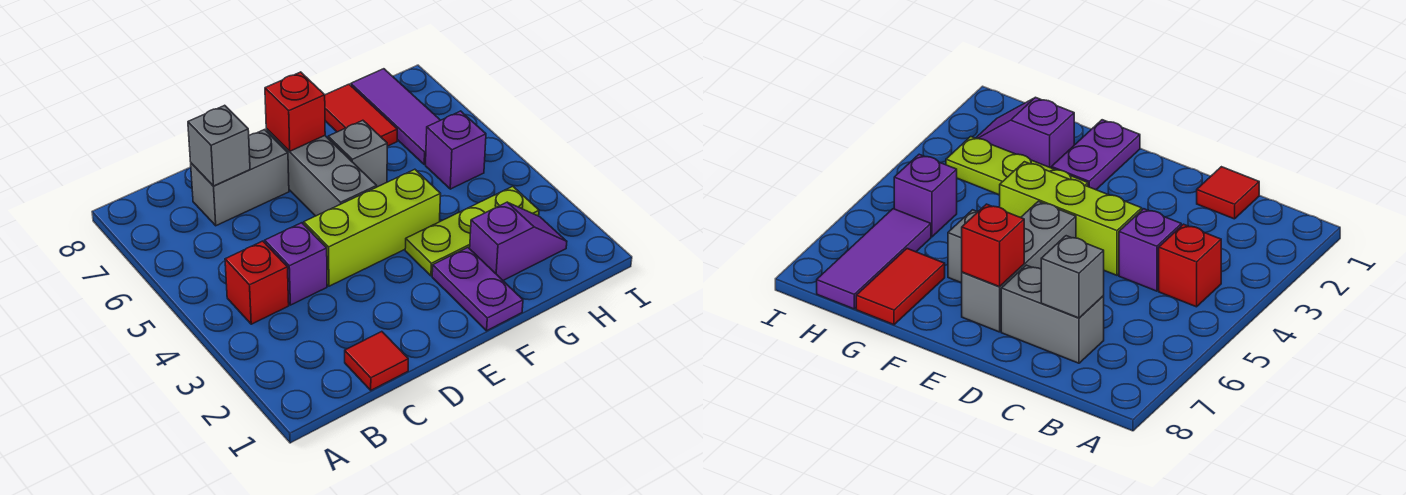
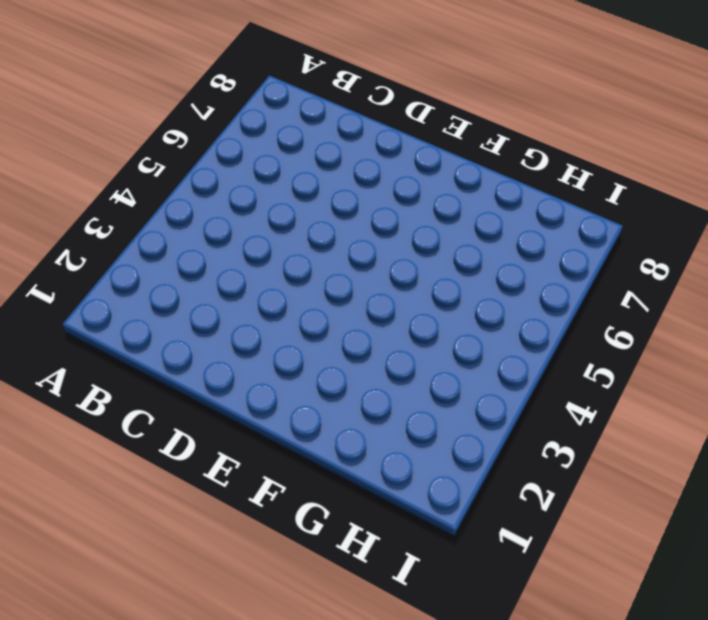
none -> red 1x1 brick [225,241,289,324]
none -> red 1x1 tile [345,332,408,390]
none -> purple 1x1 brick [265,223,327,305]

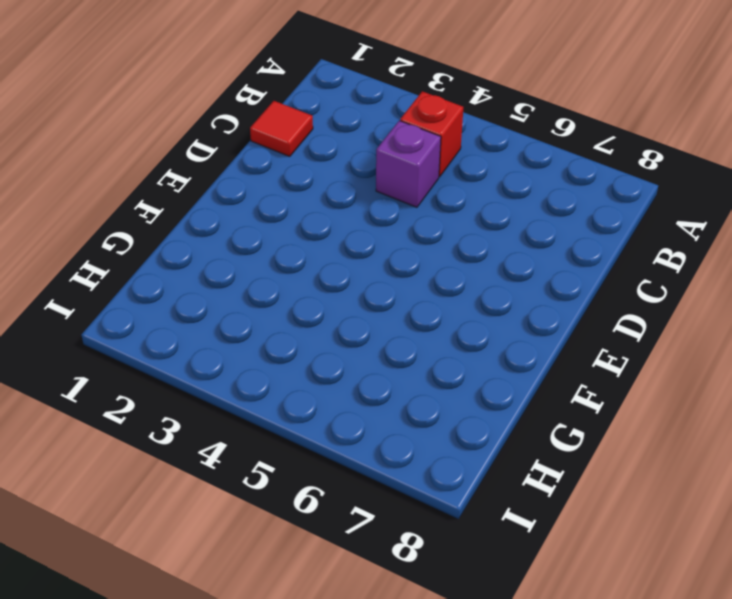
none -> grey 1x2 brick [191,130,289,226]
none -> lime 1x3 brick [304,169,441,286]
none -> grey 1x3 brick [266,129,377,216]

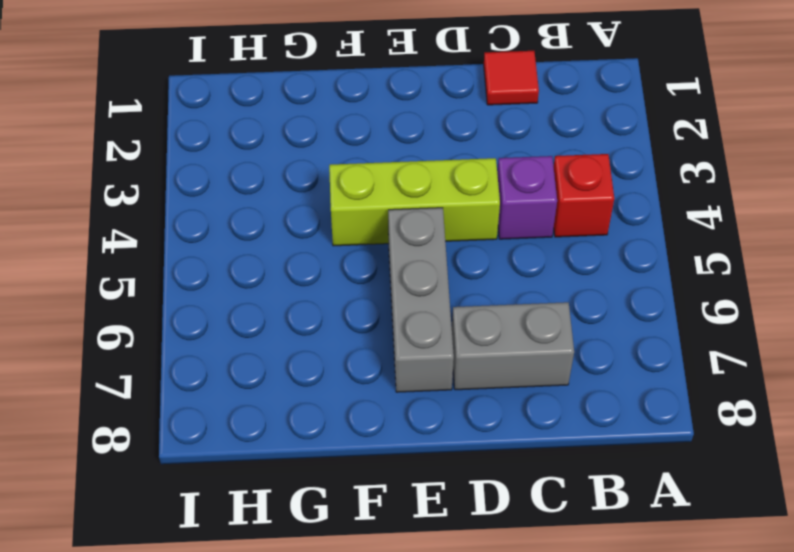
none -> purple 1x2 plate [432,248,523,331]
none -> lime 1x3 plate [405,186,539,276]
none -> grey 1x1 brick [328,120,387,187]

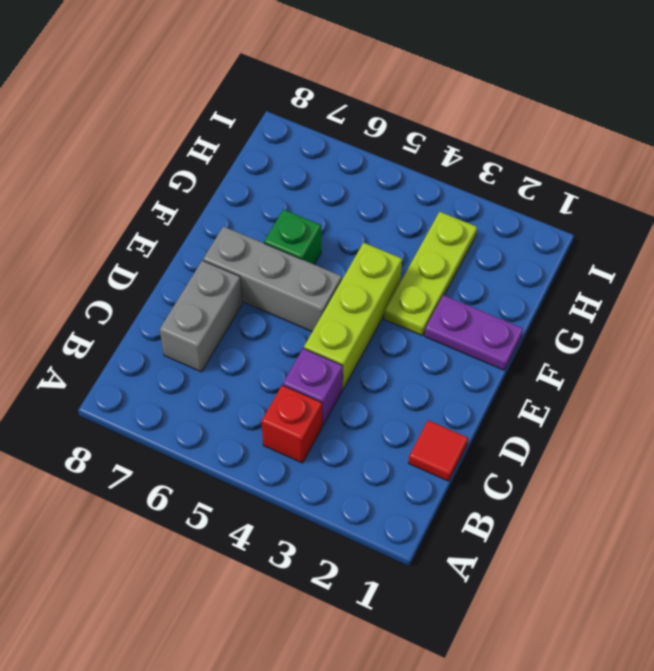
green 1x1 brick [264,209,321,265] -> grey 1x1 brick [328,120,387,187]
none -> purple 1x2 slope [470,202,567,280]
none -> red 1x2 tile [325,84,397,146]
none -> purple 1x1 brick [426,111,486,189]

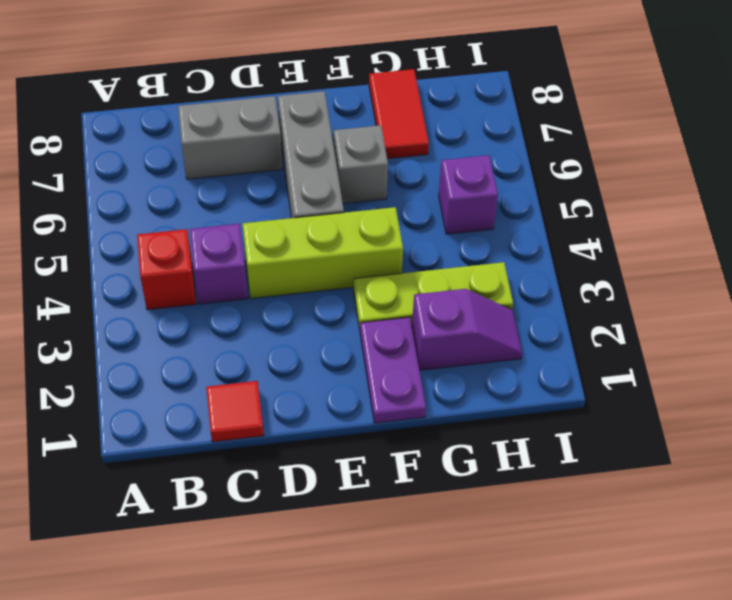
none -> purple 1x3 tile [351,69,440,165]
none -> grey 1x1 brick [188,105,250,186]
none -> red 1x1 brick [265,72,325,151]

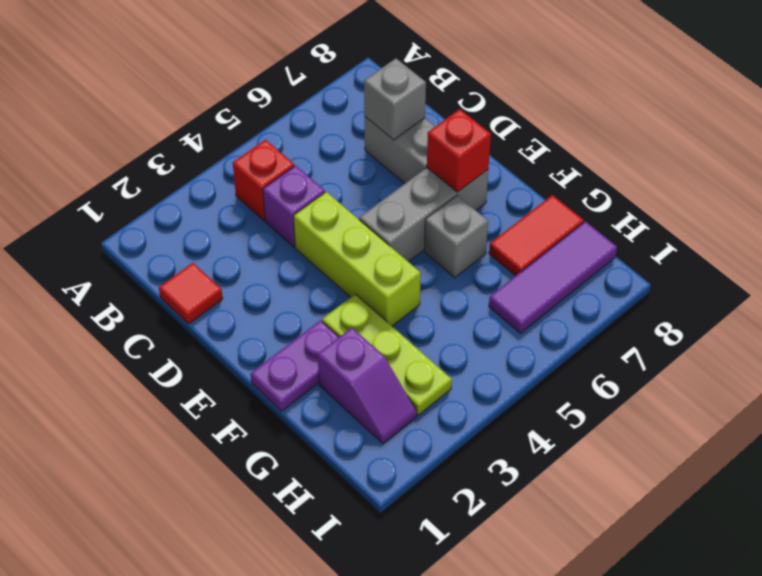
none -> purple 1x1 brick [426,111,486,189]

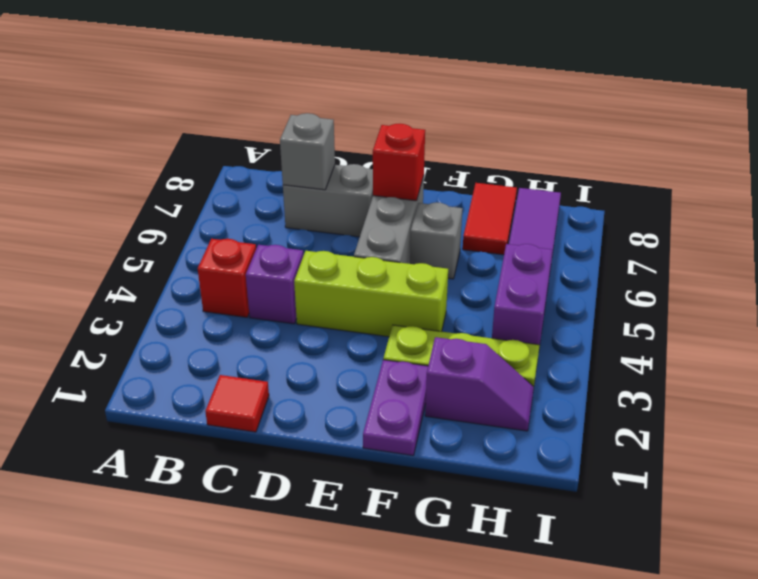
purple 1x2 brick [492,244,552,345] -> purple 1x1 brick [426,111,486,189]

